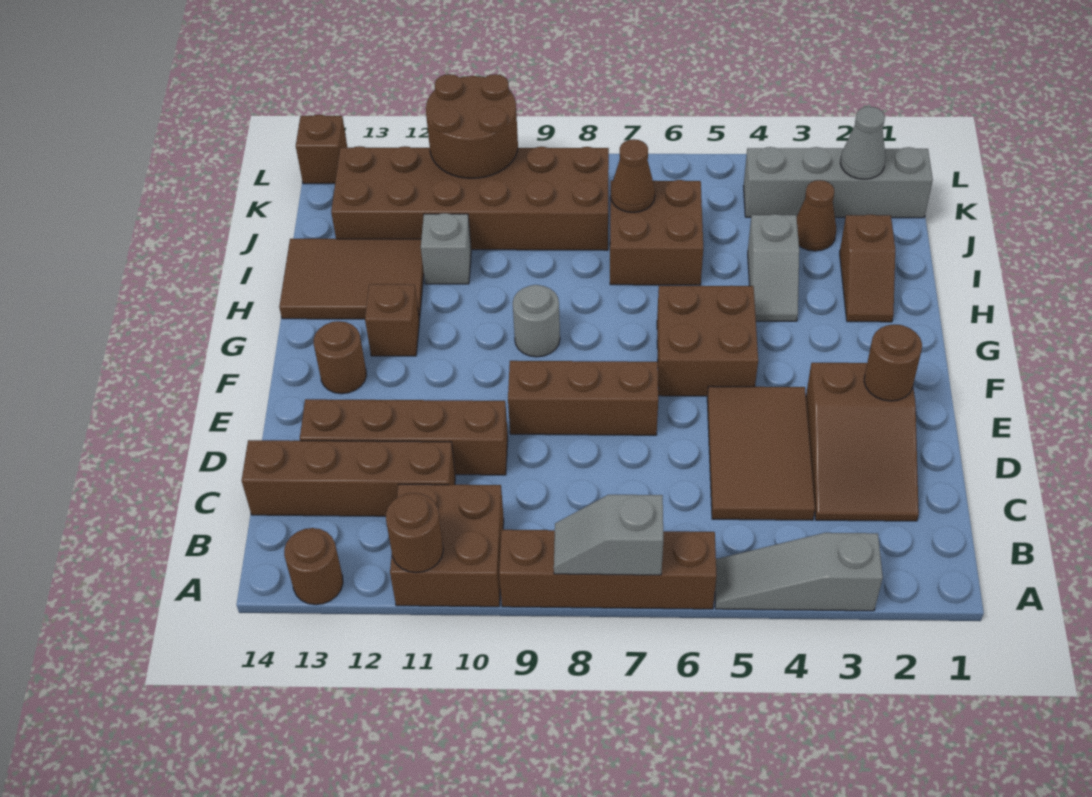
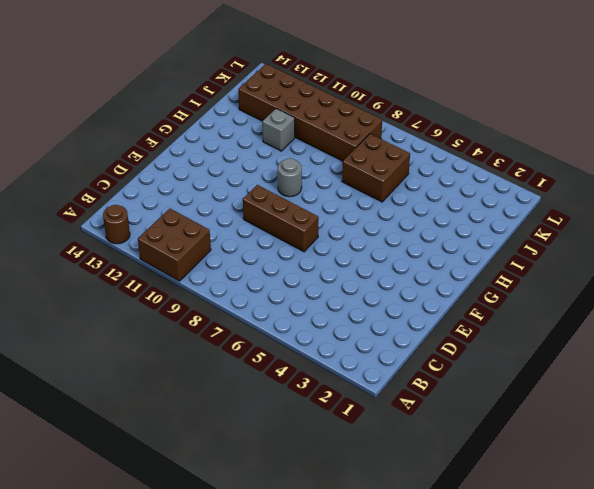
none -> grey 1x3 slope [715,533,883,611]
none -> brown 1x4 brick [499,530,717,609]
none -> brown 2x3 slope [806,363,919,521]

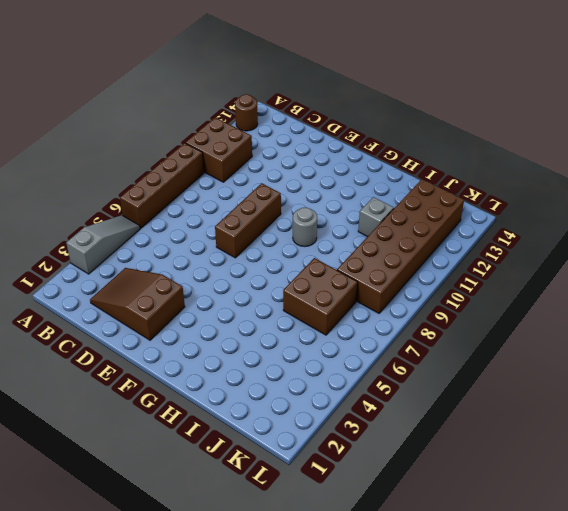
none -> brown 2x3 tile [707,386,815,520]
none -> brown 1x4 brick [242,440,455,516]
none -> brown 1x4 brick [300,399,508,475]

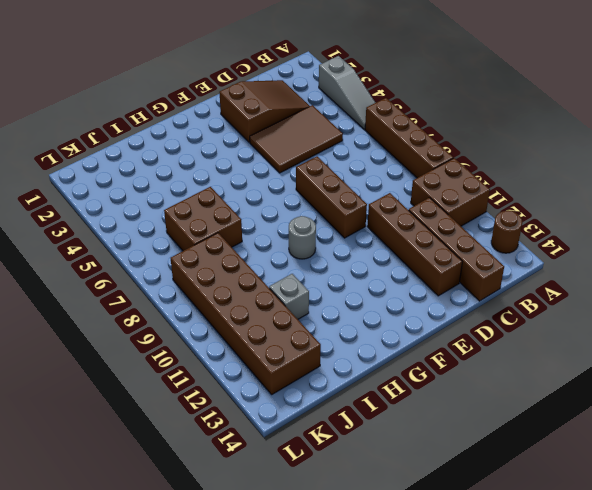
none -> brown 2x2 brick [657,285,758,396]
none -> brown 1x1 round brick [313,321,367,394]
none -> brown 1x1 brick [365,284,419,356]

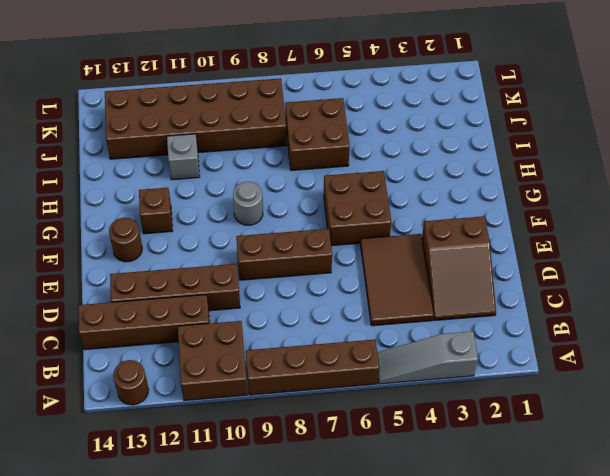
none -> brown 1x2 slope [840,214,895,322]
none -> grey 1x2 slope [748,214,799,321]
none -> brown 2x3 tile [279,239,424,319]

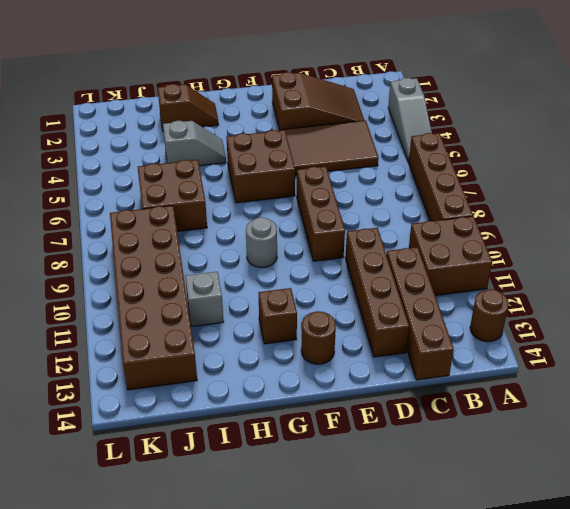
none -> brown 2x3 tile [279,239,424,319]
none -> brown 1x1 cone [797,180,836,251]
none -> grey 1x4 brick [743,147,933,218]

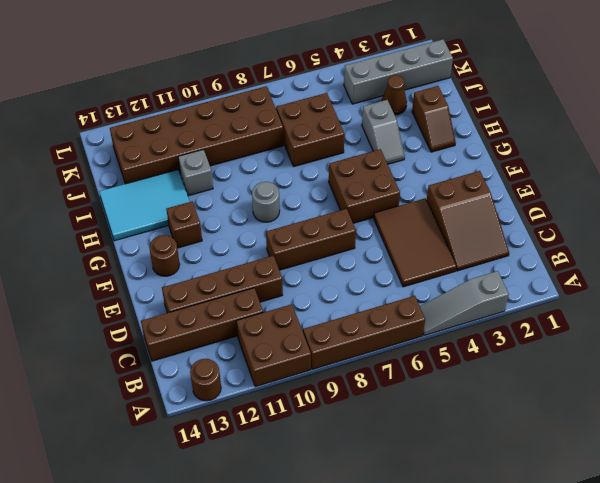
cyan 2x3 tile [99,170,190,241] -> brown 2x3 tile [279,239,424,319]
none -> brown 1x1 brick [296,115,347,184]
none -> grey 1x2 slope [554,495,663,575]
none -> brown 1x1 round brick [386,493,443,573]

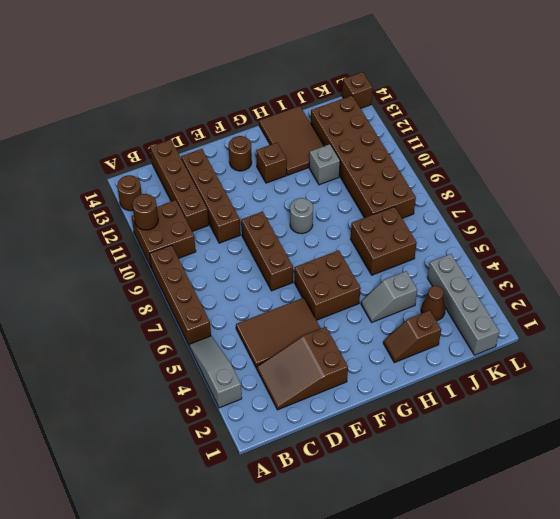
none -> grey 1x2 slope [554,495,663,575]
none -> brown 1x1 round brick [864,325,922,401]
none -> brown 1x1 cone [611,139,655,212]

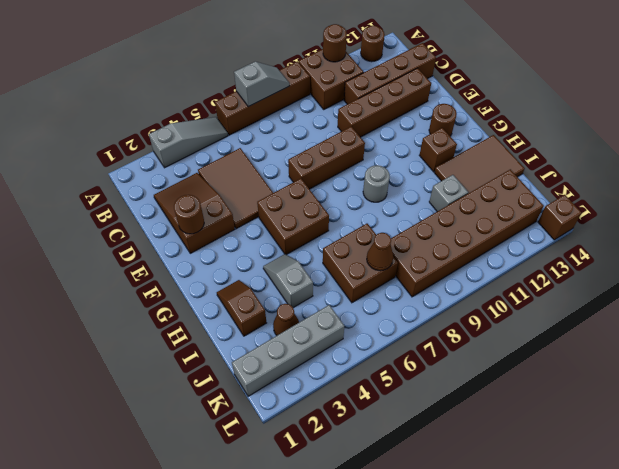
none -> grey 1x1 cone [840,107,886,179]
none -> brown 2x2 round brick [426,74,518,178]

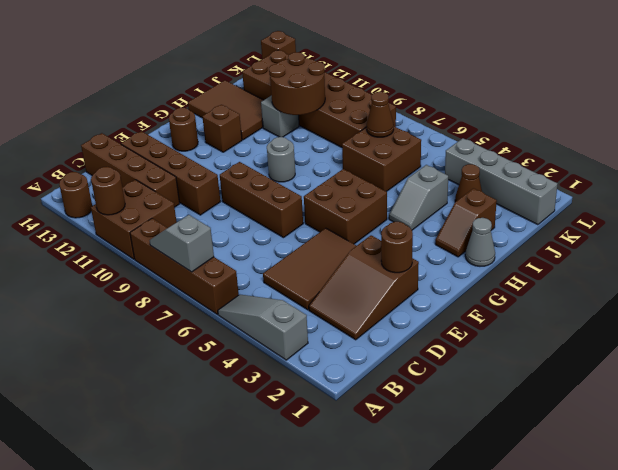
grey 1x1 cone [465,218,495,266] -> grey 1x1 cone moved to [840,107,886,179]
brown 2x2 round brick [269,52,325,115] -> brown 2x2 round brick moved to [426,74,518,178]

